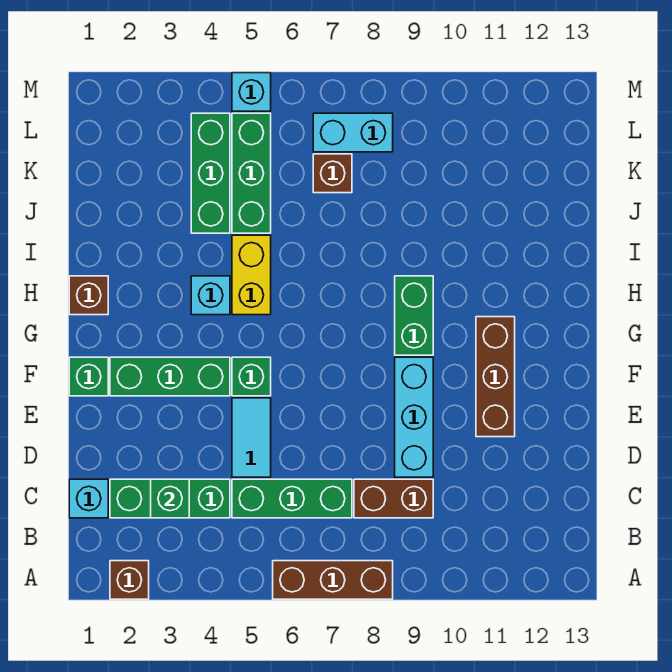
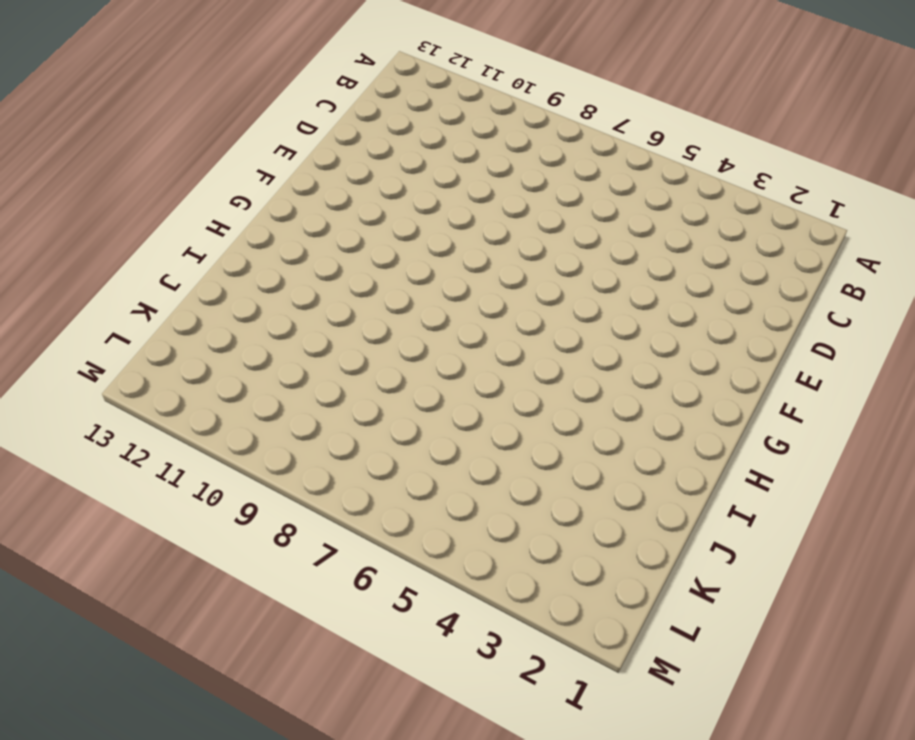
none -> brown 1x1 brick [110,561,149,599]
none -> brown 1x3 brick [273,561,393,599]
none -> cyan 1x1 brick [69,479,108,518]

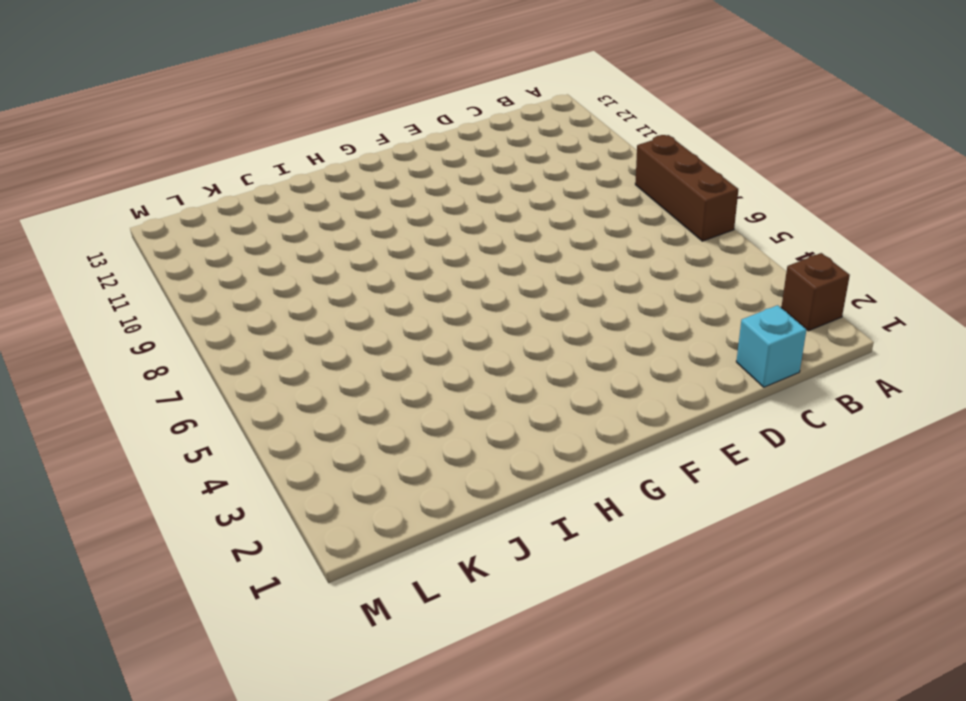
none -> green 1x3 brick [110,479,230,518]
none -> green 1x3 brick [232,479,352,518]
none -> brown 1x2 brick [354,479,433,518]

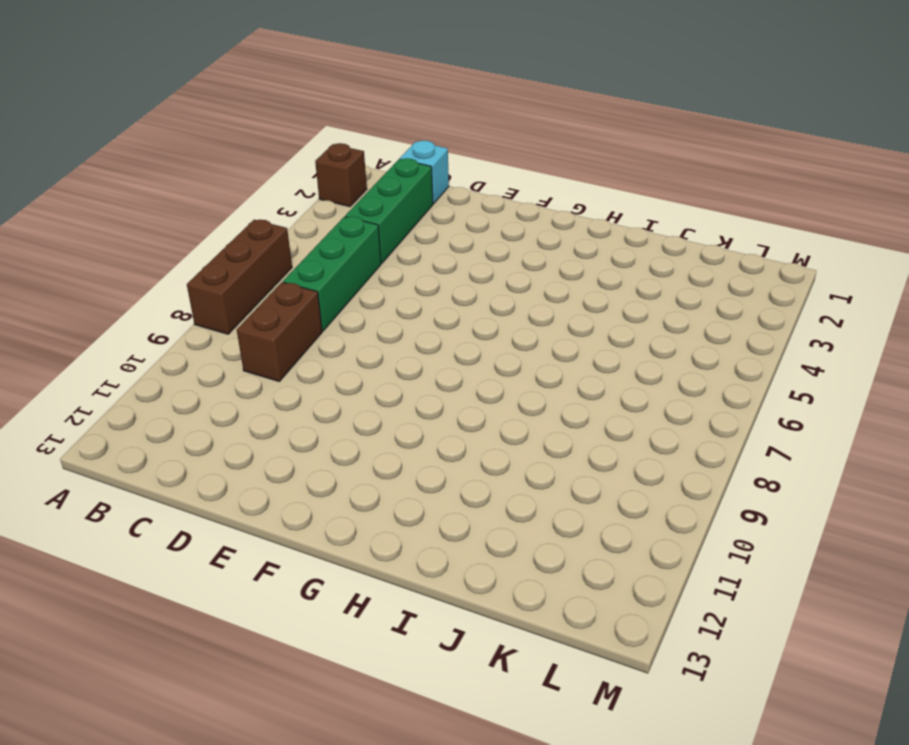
none -> cyan 1x2 tile [232,398,271,477]
none -> cyan 1x3 brick [395,357,433,477]
none -> brown 1x3 brick [476,317,515,437]

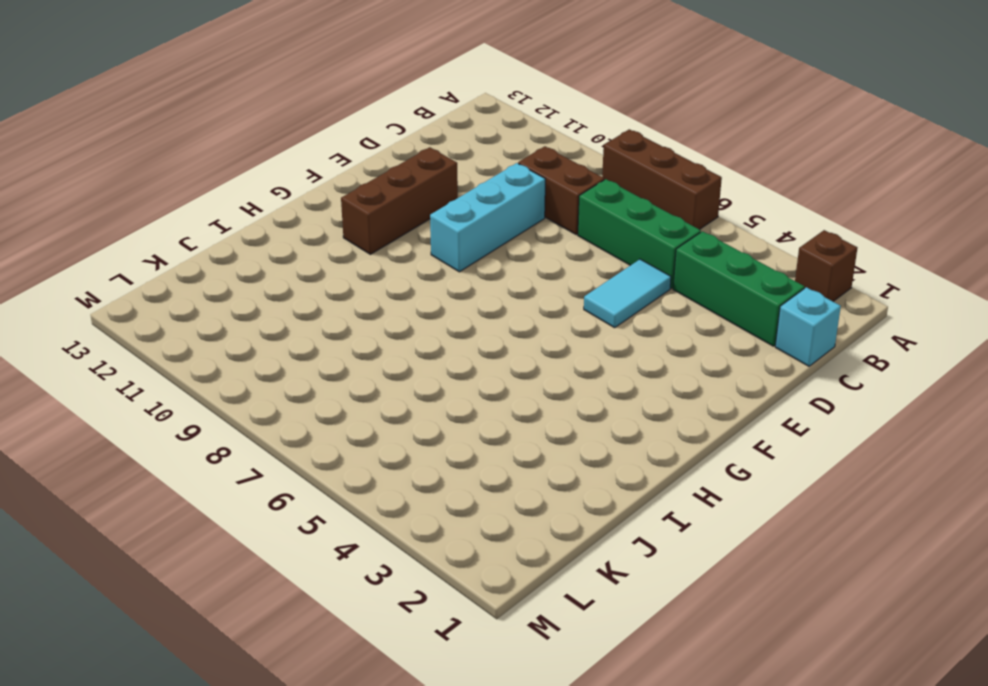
none -> green 1x1 brick [69,357,108,396]
none -> green 1x3 brick [110,357,230,396]
none -> green 1x1 brick [232,357,271,396]

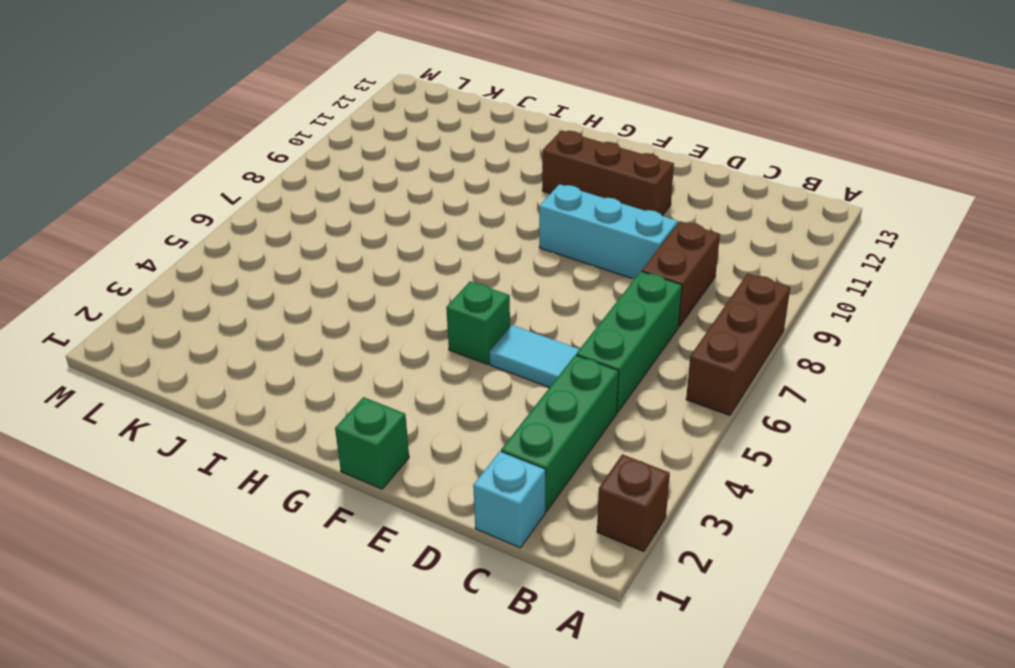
none -> green 1x3 brick [110,357,230,396]
none -> green 1x2 brick [395,276,433,355]
none -> brown 1x1 brick [69,276,108,315]

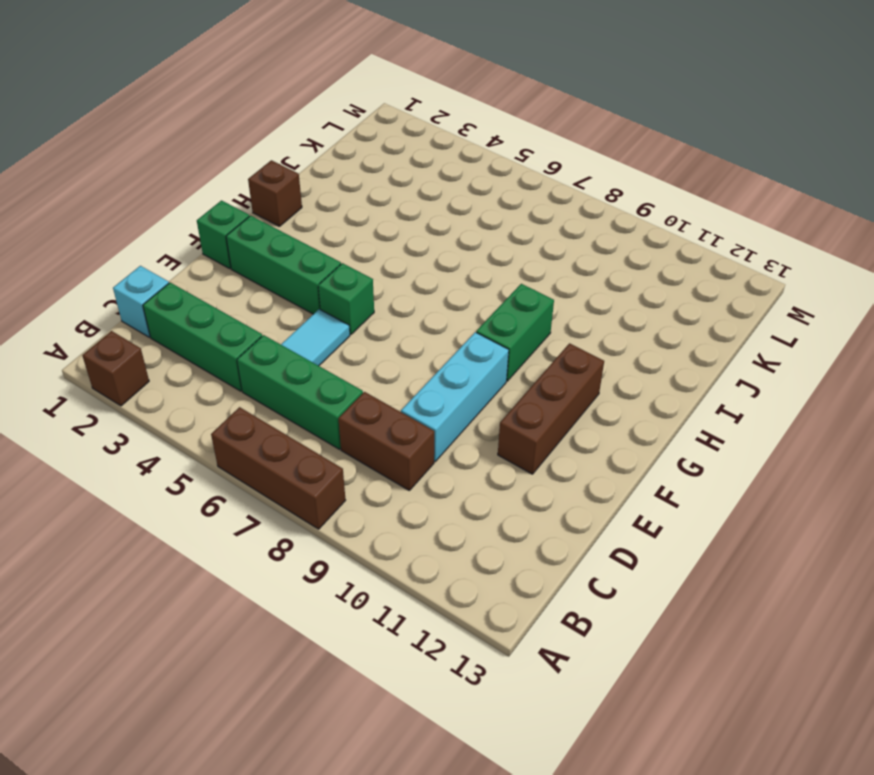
none -> cyan 1x1 brick [191,276,230,315]
none -> yellow 1x2 brick [232,235,271,315]
none -> green 1x3 brick [191,113,230,233]

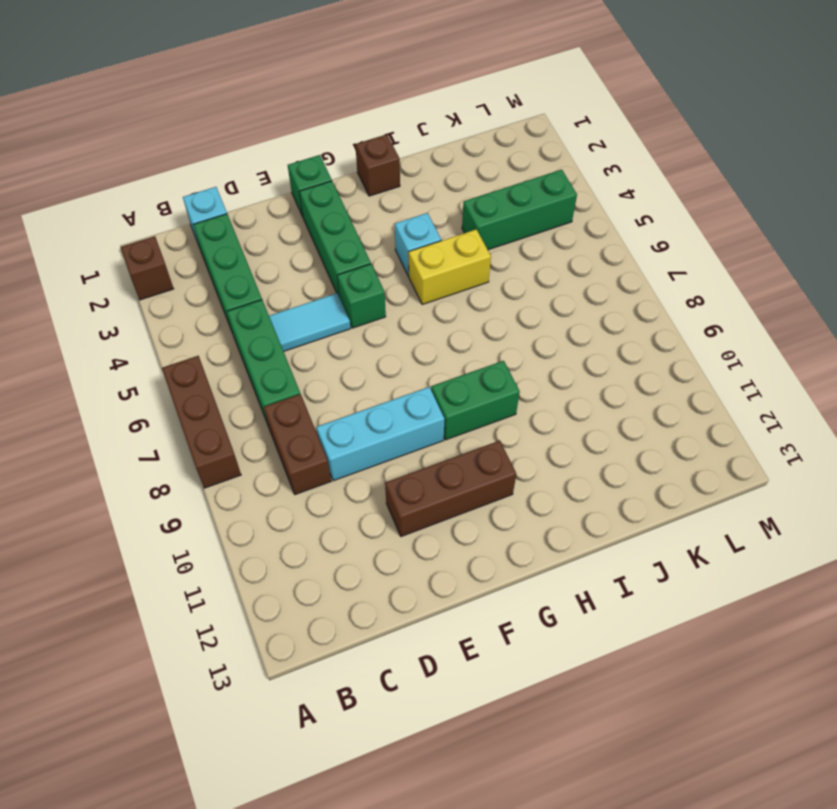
none -> green 1x3 brick [232,113,271,233]
none -> brown 1x1 brick [313,154,352,193]
none -> cyan 1x2 brick [313,113,393,152]

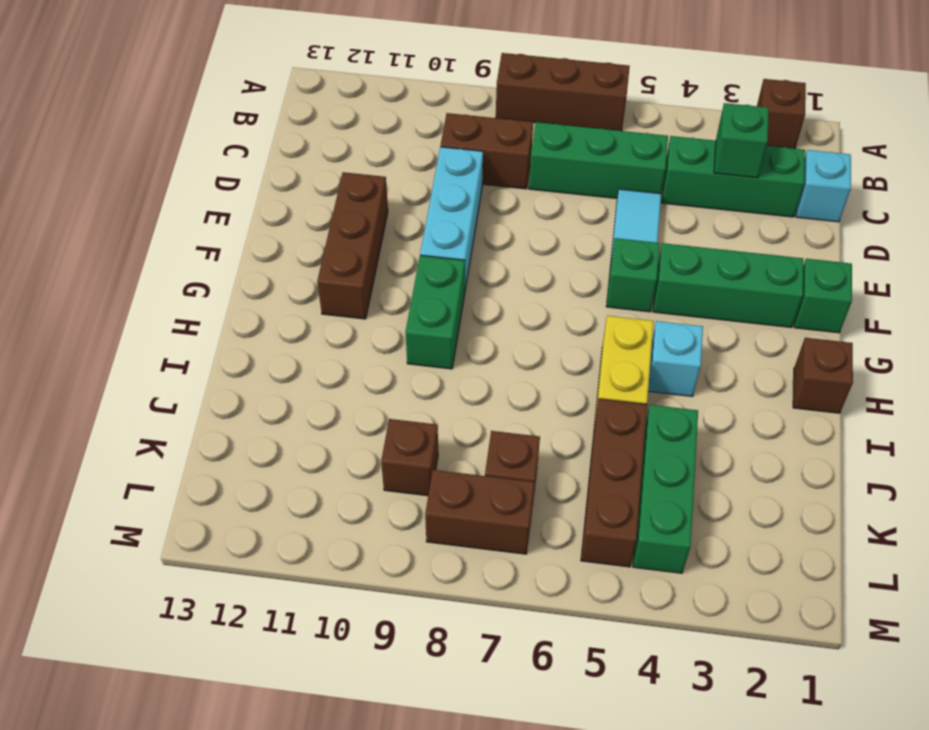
brown 1x3 brick [581,399,647,567] -> green 1x3 brick [232,113,271,233]
brown 1x1 brick [381,419,438,496] -> none
brown 1x2 brick [425,470,534,554] -> cyan 1x2 brick [313,113,393,152]
none -> cyan 1x1 brick [232,73,271,111]

